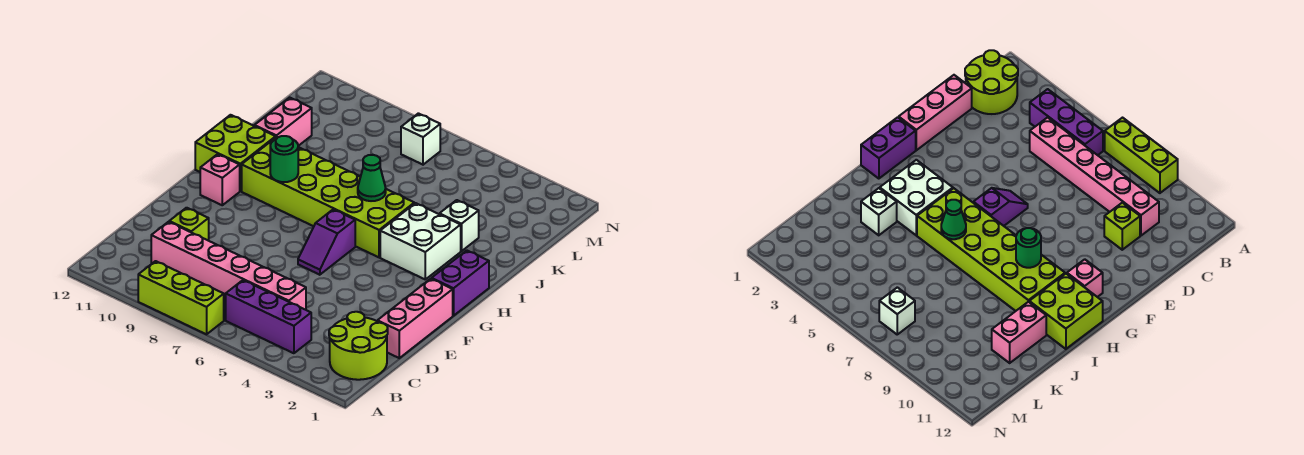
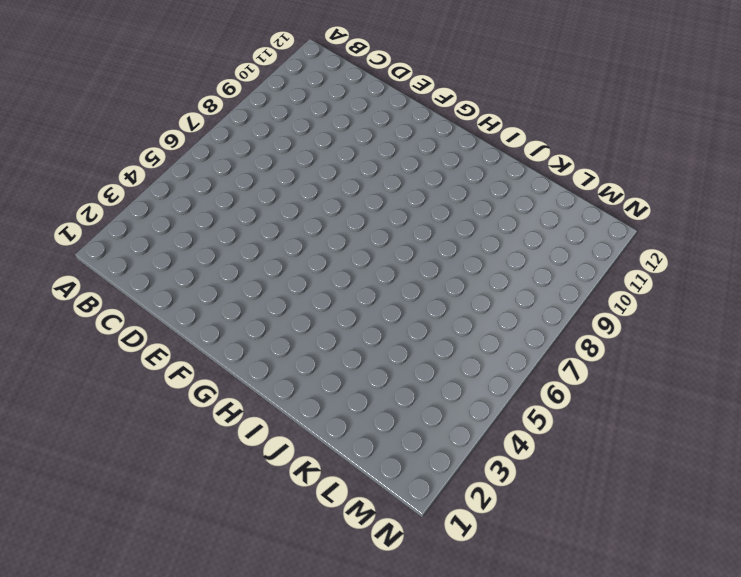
none -> lime 1x3 brick [138,261,224,334]
none -> lime 2x2 round brick [329,312,388,380]
none -> purple 1x3 brick [226,280,311,353]

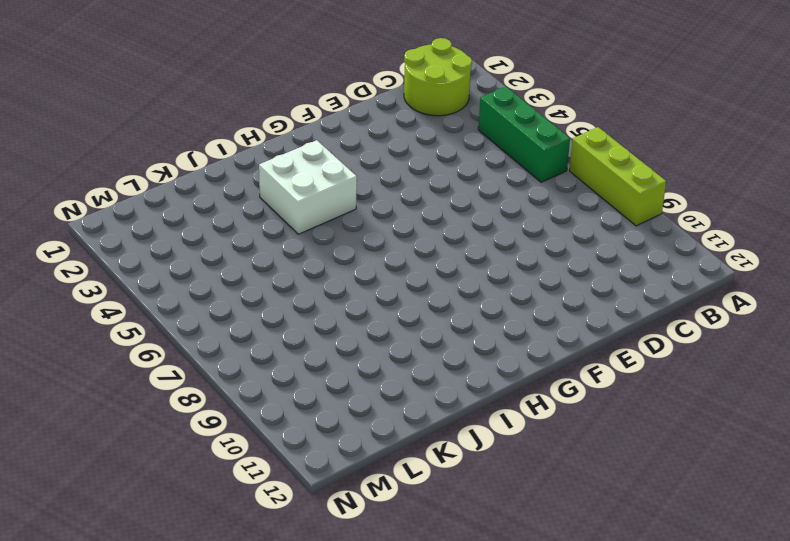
green 1x3 brick [478,87,570,182] -> purple 1x3 brick [226,280,311,353]
none -> pink 1x6 brick [151,222,306,310]
none -> pink 1x3 brick [377,279,453,358]
none -> lime 1x1 brick [169,208,209,241]

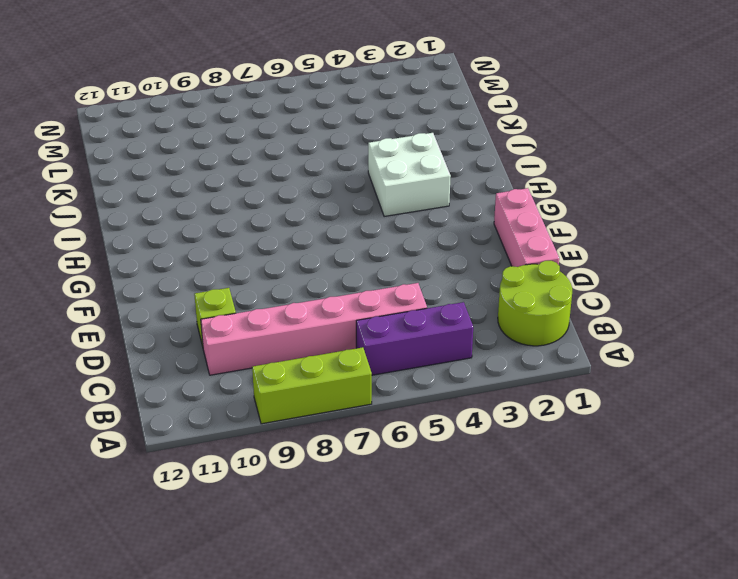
none -> purple 1x2 slope [298,209,355,275]
none -> purple 1x2 brick [432,251,489,316]
none -> pink 1x1 brick [200,154,240,205]

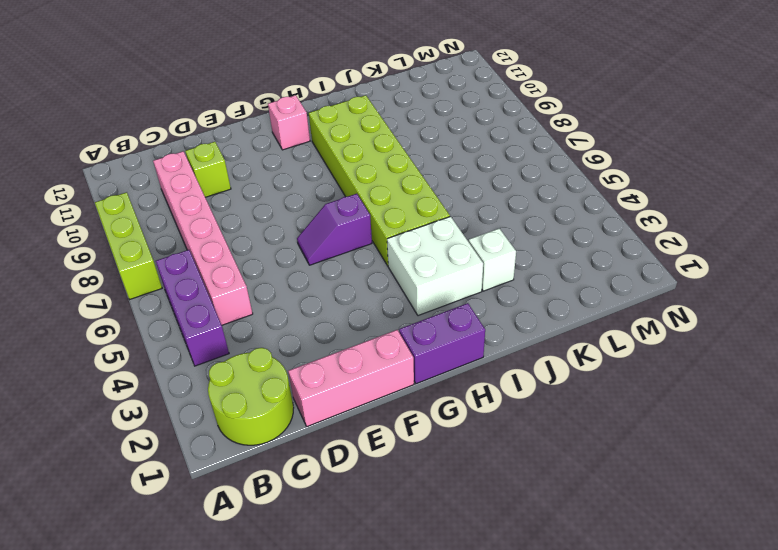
none -> lime 2x2 brick [195,115,276,191]
none -> pink 1x2 brick [255,98,312,146]
none -> white 1x1 brick [401,113,440,165]

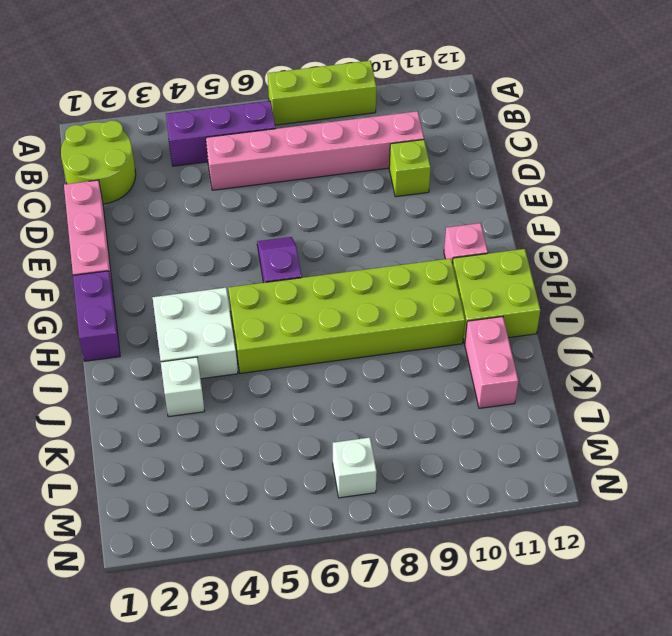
none -> green 1x1 round brick [270,136,298,182]
none -> green 1x1 cone [358,155,386,201]

